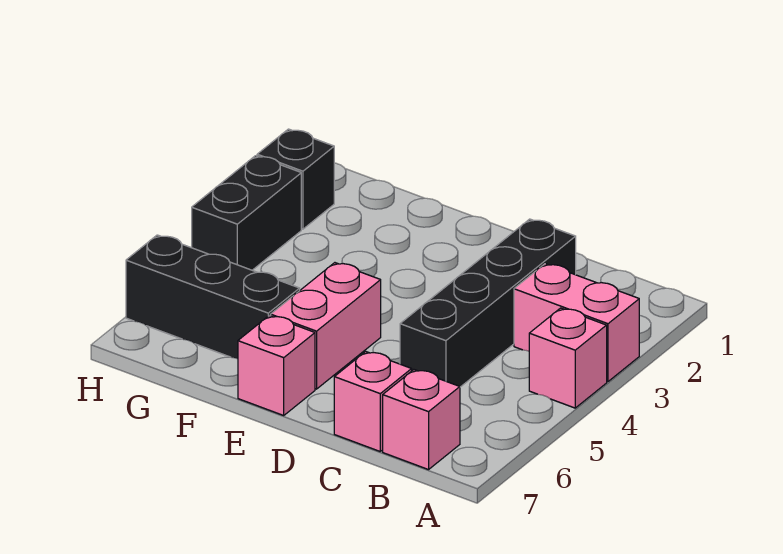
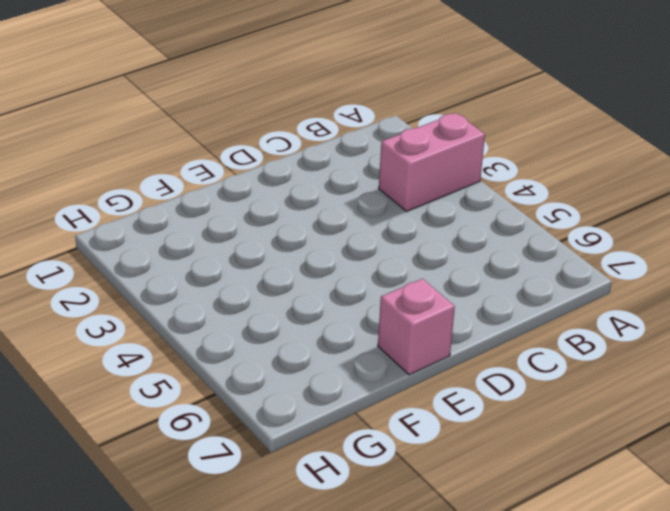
none -> pink 1x1 brick [529,308,607,408]
none -> pink 1x1 brick [383,370,460,470]

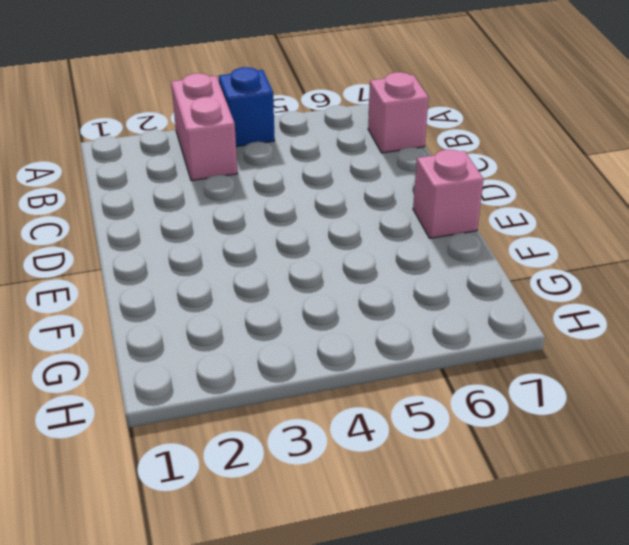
blue 1x1 brick [219,67,275,147] -> pink 1x1 brick [529,308,607,408]
none -> black 1x4 brick [400,219,576,387]
none -> pink 1x1 brick [334,352,412,451]

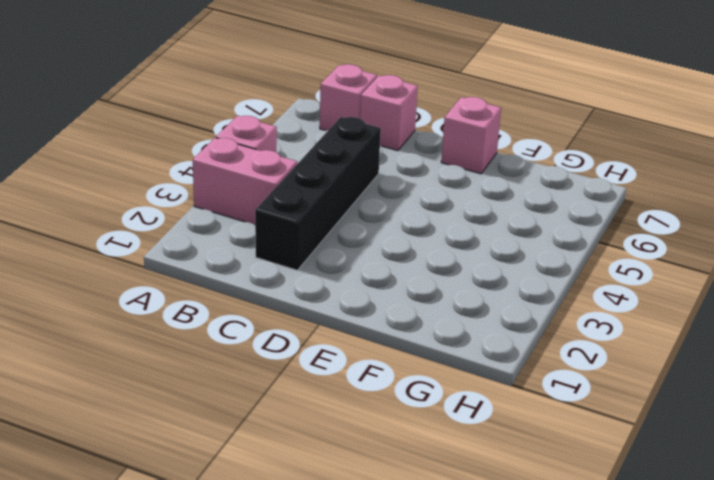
none -> pink 1x2 brick [271,263,381,389]
none -> black 1x3 brick [126,235,300,359]

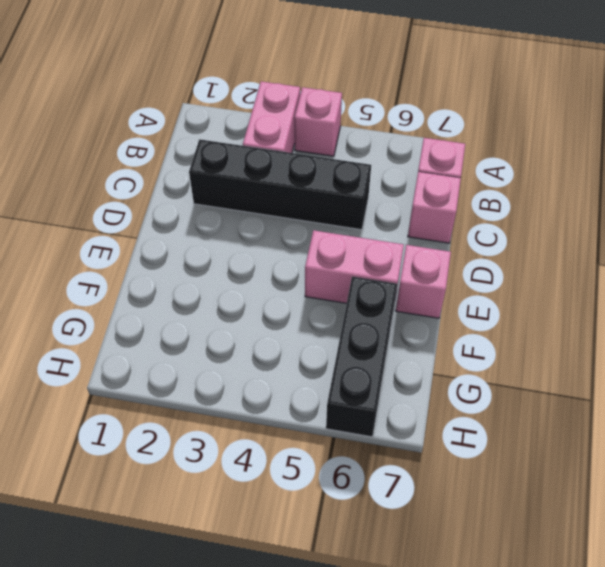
none -> black 1x1 brick [257,129,334,229]
none -> black 1x2 brick [192,156,301,270]

